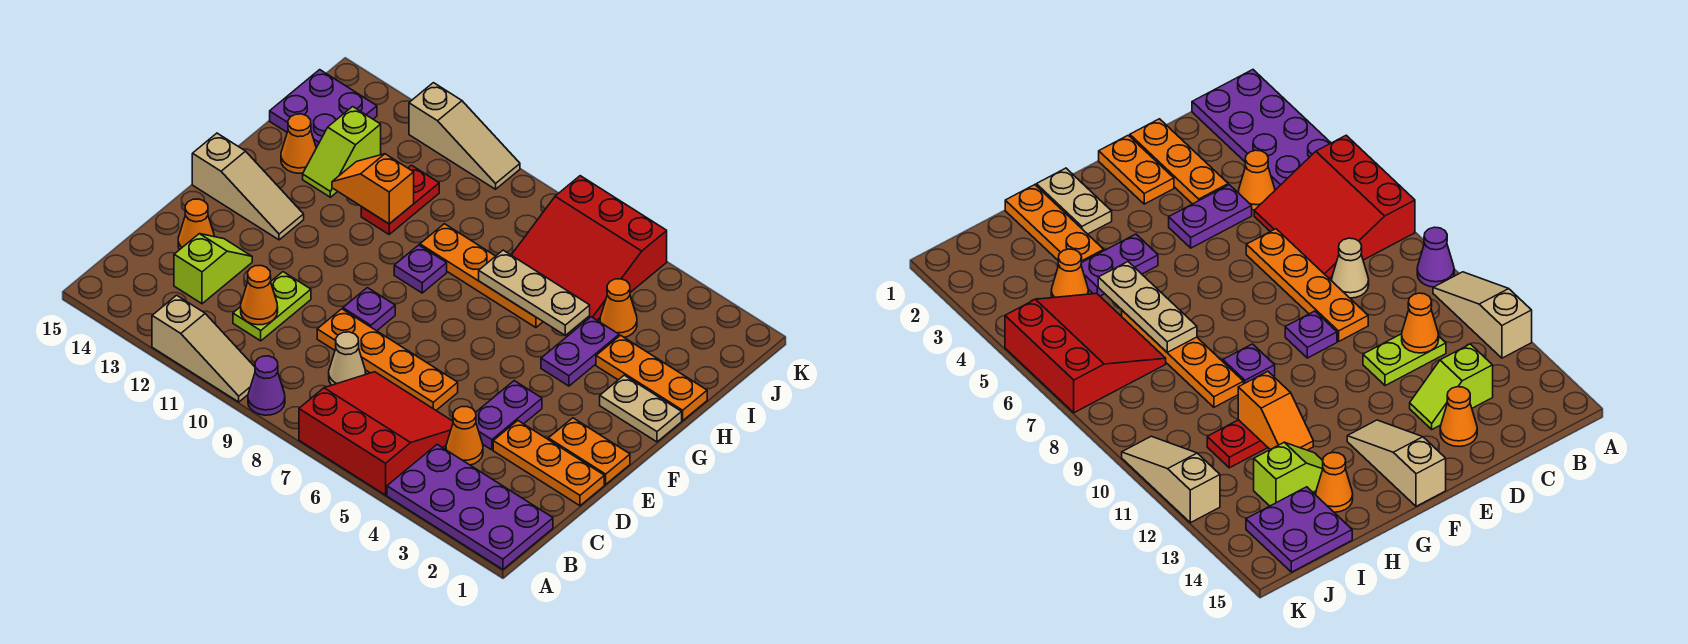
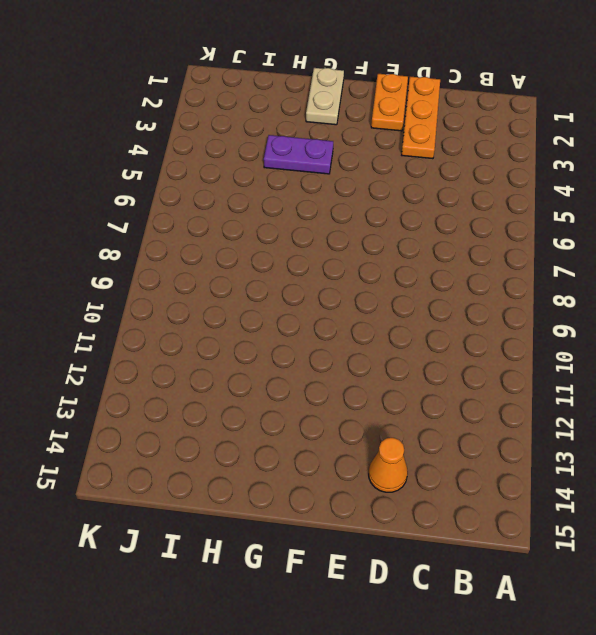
none -> purple 2x4 plate [387,445,553,569]
none -> red 3x3 slope [299,372,453,495]
none -> purple 1x1 cone [248,356,285,415]
none -> tan 1x3 slope [152,295,255,402]

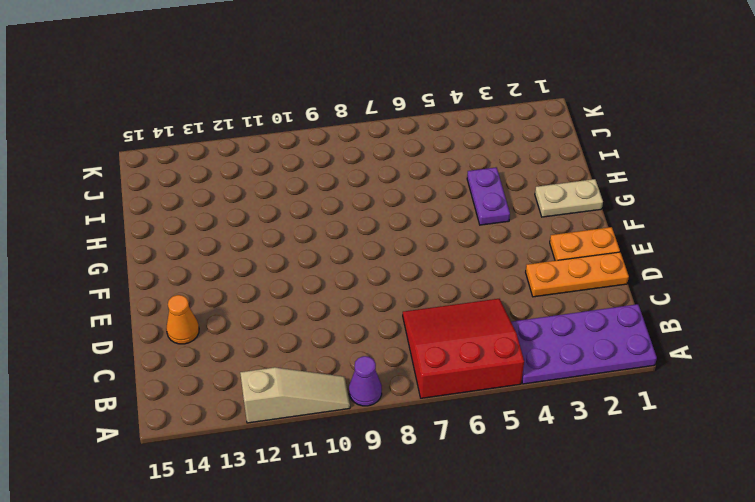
none -> orange 1x1 cone [446,406,483,465]
none -> tan 1x1 cone [329,332,366,385]
none -> lime 1x2 plate [233,272,311,341]
none -> lime 1x2 slope [174,234,252,304]

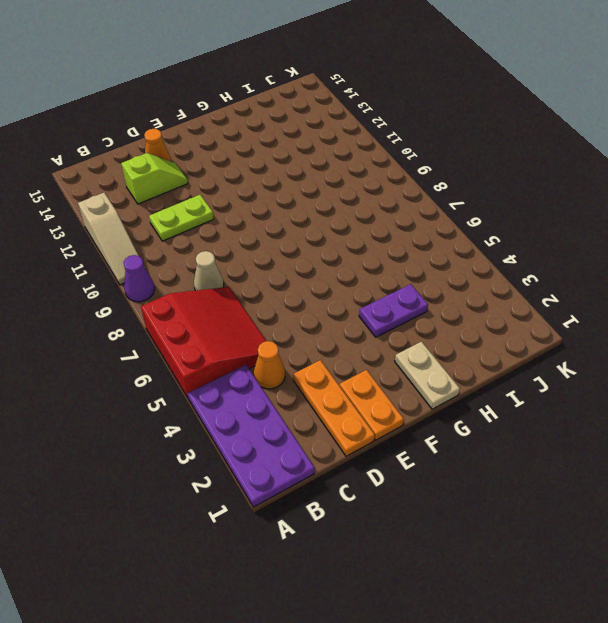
none -> purple 1x2 plate [476,381,542,450]
none -> orange 1x4 plate [317,309,458,410]
none -> purple 1x1 plate [343,288,395,331]
none -> tan 1x3 slope [192,133,304,240]

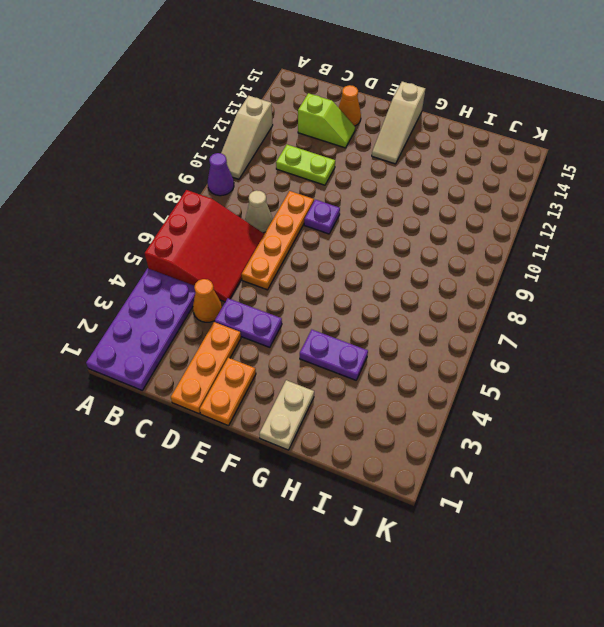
none -> purple 1x1 plate [394,245,447,293]
none -> orange 1x3 plate [596,335,707,420]
none -> orange 1x4 plate [420,224,543,328]
none -> red 1x2 plate [361,165,439,234]

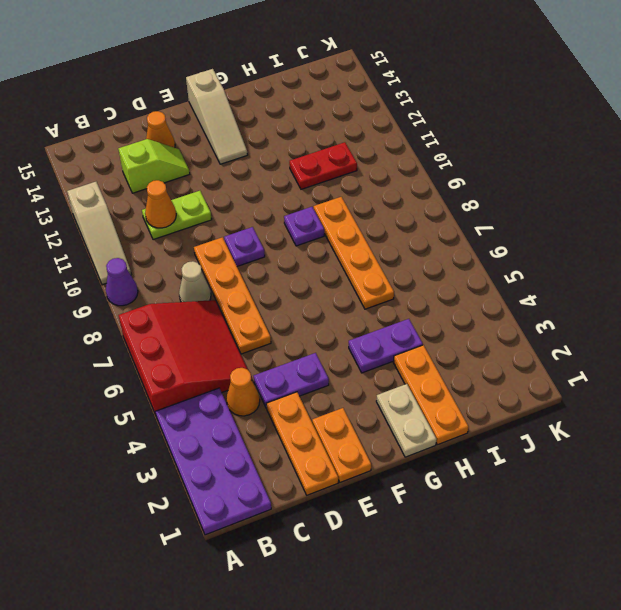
none -> lime 1x2 slope [303,107,381,197]
none -> orange 1x1 cone [281,114,316,173]
none -> orange 1x1 cone [600,279,637,337]
none -> red 3x3 slope [512,176,667,321]

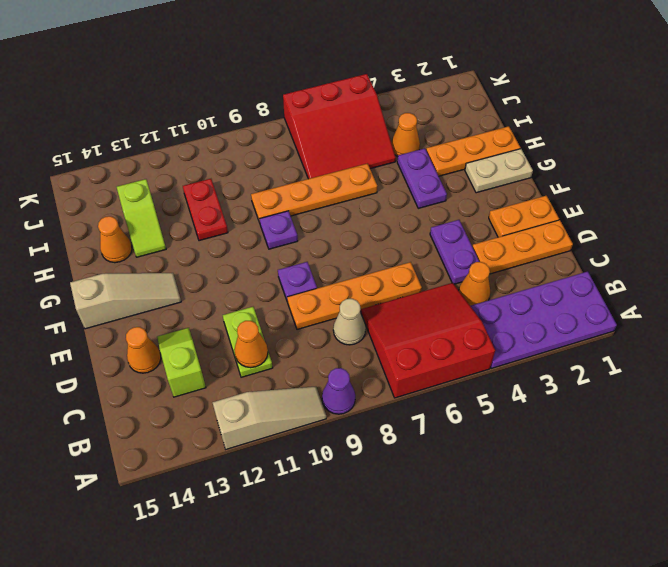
none -> purple 2x2 plate [270,70,377,148]
none -> tan 1x3 slope [409,83,520,189]
none -> tan 1x3 plate [479,250,590,336]
none -> orange 1x2 slope [332,154,414,224]

